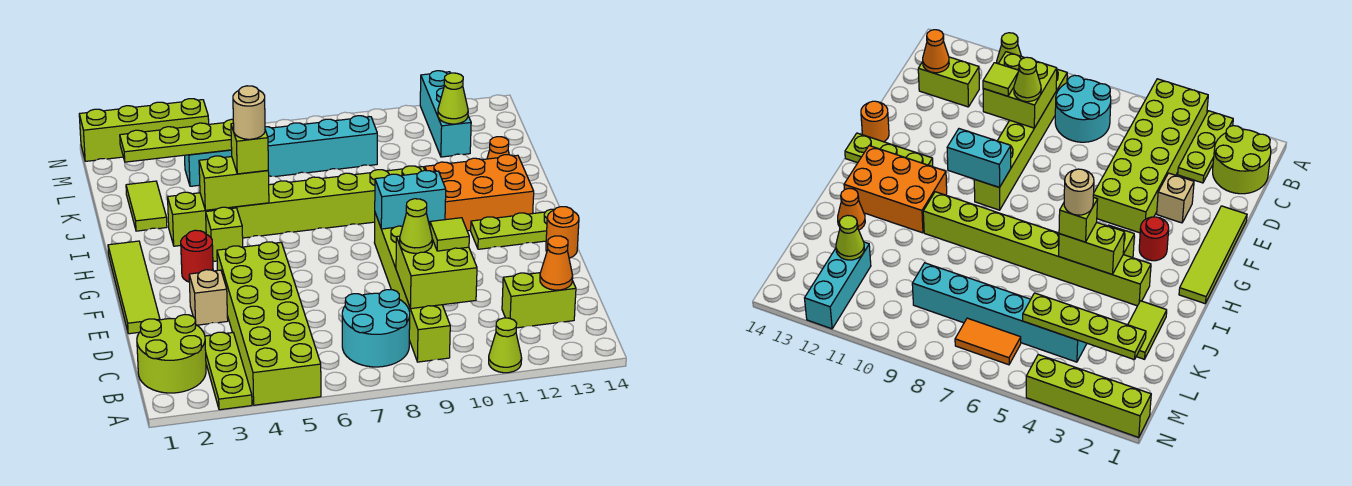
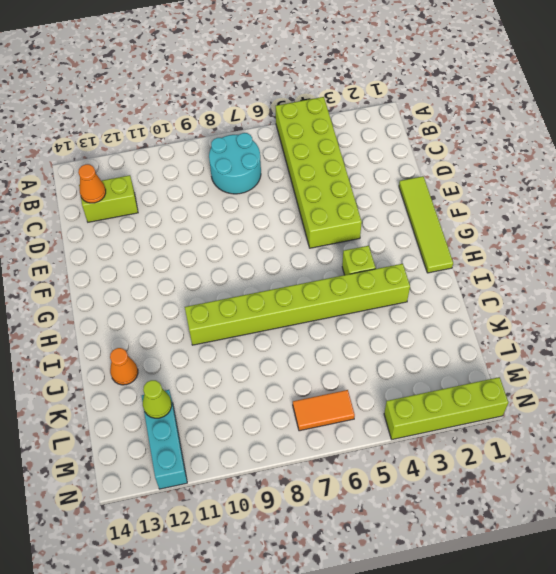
none -> lime 1x3 plate [205,332,252,410]
none -> lime 1x1 cone [489,318,522,373]
none -> lime 2x2 round brick [137,315,206,393]
none -> lime 1x6 brick [374,213,450,362]

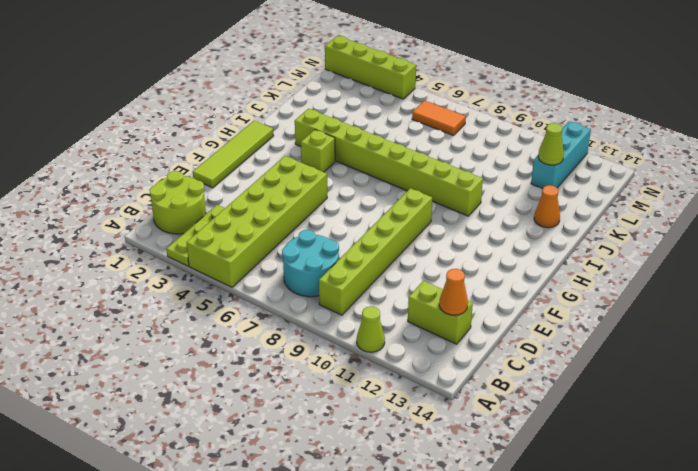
none -> tan 1x1 brick [189,270,228,325]
none -> orange 1x1 round brick [546,207,579,258]
none -> red 1x1 round brick [181,230,213,282]
none -> lime 1x3 plate [471,209,555,249]

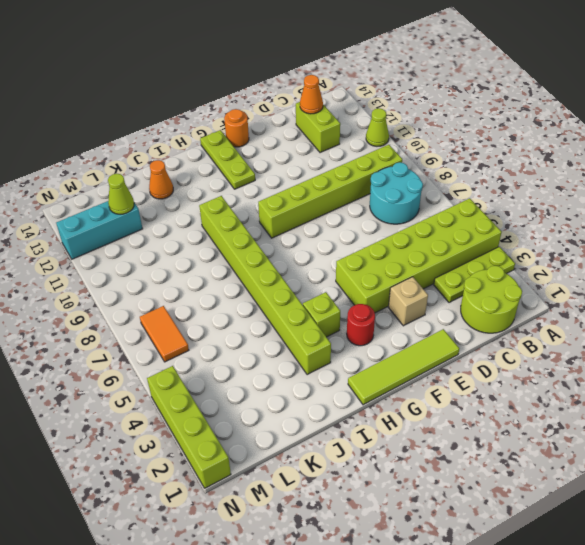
none -> orange 2x3 brick [425,155,534,231]
none -> lime 1x2 tile [126,181,167,231]
none -> cyan 1x6 brick [185,116,377,186]
none -> lime 2x2 brick [396,236,477,309]

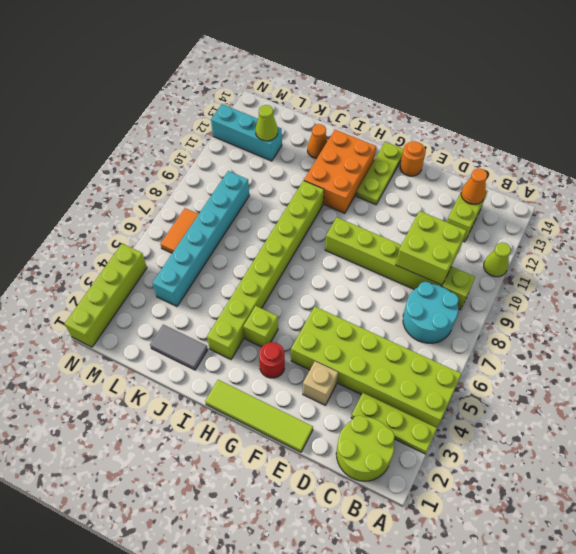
grey 1x2 tile [150,325,208,370] -> lime 1x2 tile [126,181,167,231]
none -> cyan 1x2 brick [375,170,446,229]
none -> lime 1x2 brick [199,156,269,210]
none -> lime 1x4 plate [120,119,233,162]
none -> lime 1x1 cone [400,199,432,253]

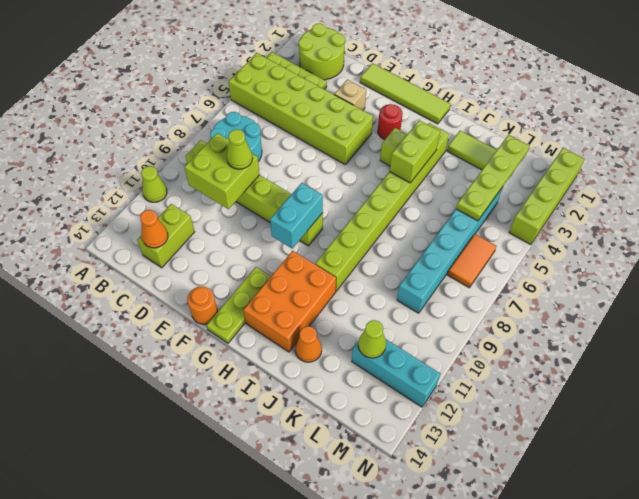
none -> lime 1x1 tile [430,218,469,251]
none -> lime 1x1 brick [231,123,268,174]
none -> tan 1x1 round brick [233,86,265,139]

